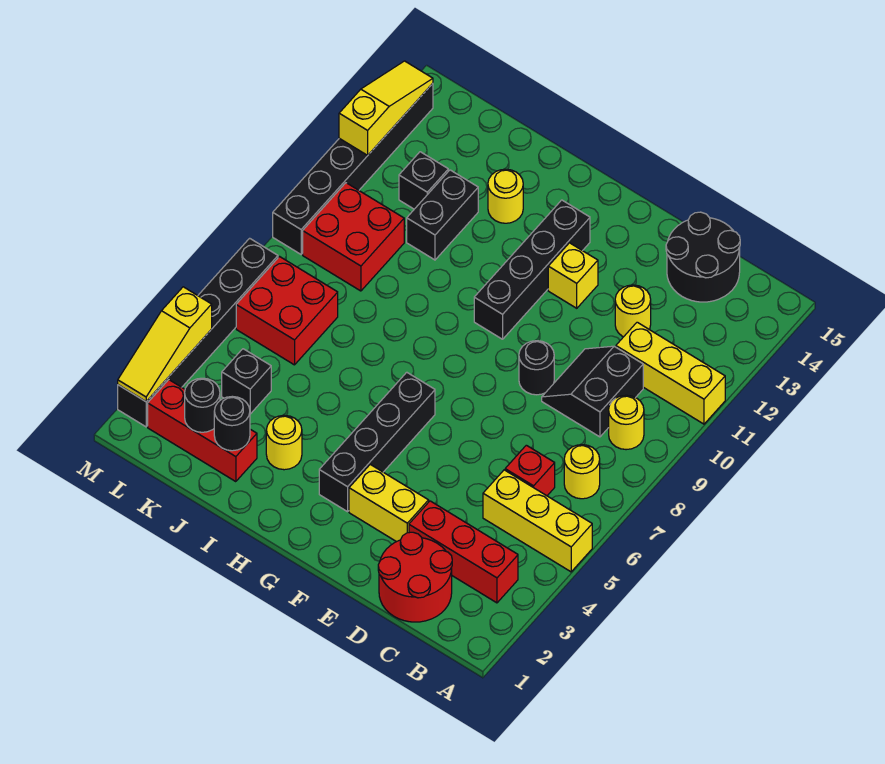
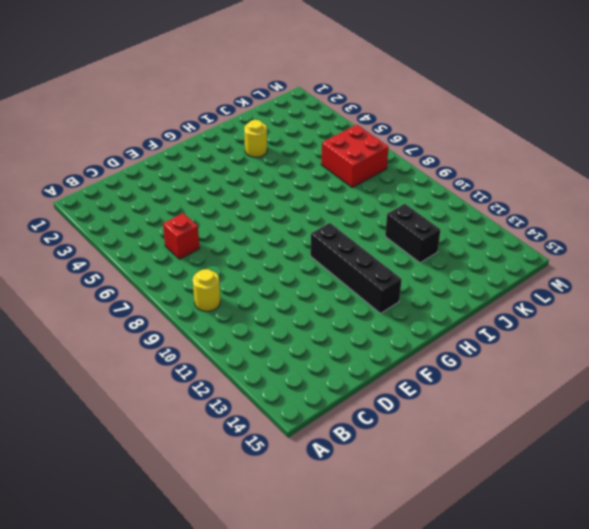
none -> yellow 1x3 brick [483,470,592,572]
none -> yellow 1x3 brick [616,322,725,424]
none -> red 1x3 brick [409,501,518,603]

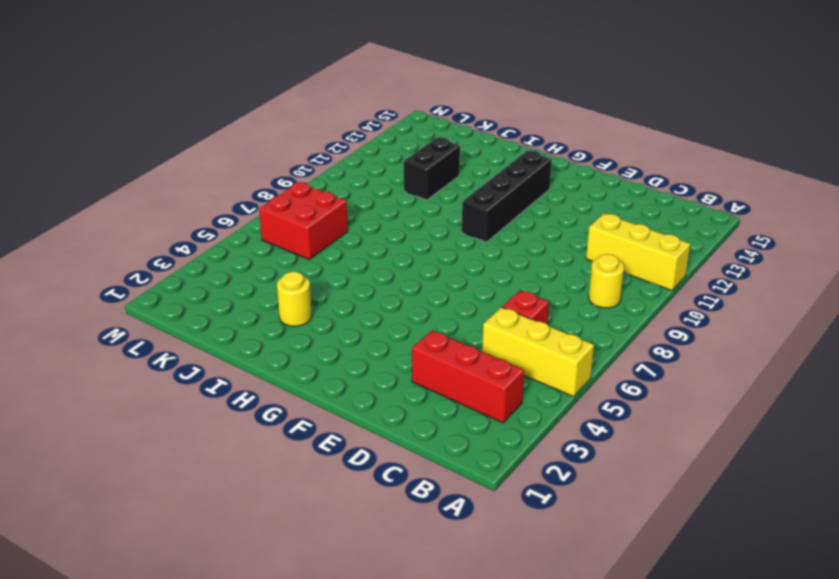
none -> yellow 1x1 round brick [564,445,600,499]
none -> red 2x2 round brick [378,532,452,622]
none -> black 2x2 slope [542,346,643,437]

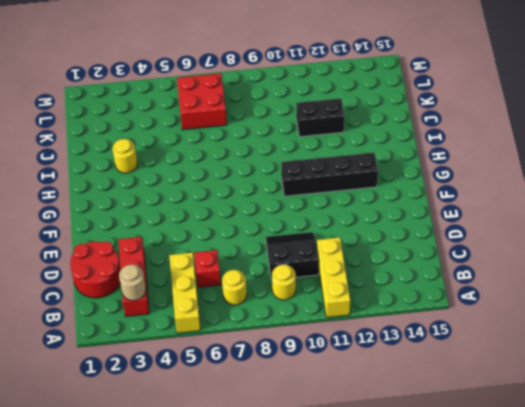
tan 1x1 round brick [119,265,146,301] -> none
none -> black 2x2 round brick [666,212,740,302]
none -> yellow 1x1 round brick [615,285,651,337]
none -> yellow 1x2 brick [349,464,429,542]

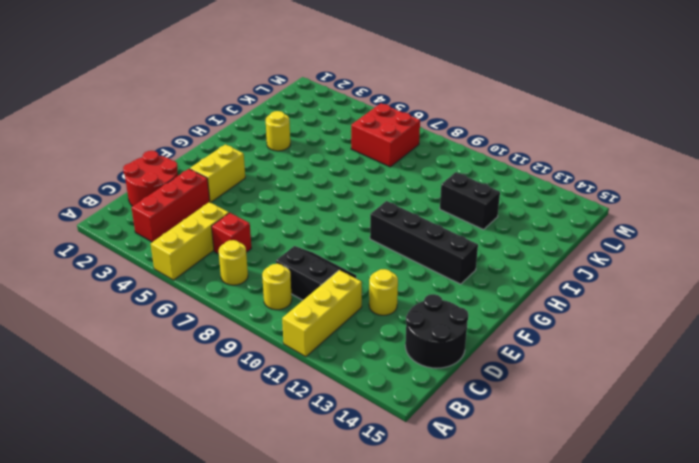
none -> black 1x1 round brick [519,341,554,395]
none -> yellow 1x1 brick [548,243,598,308]
none -> black 1x4 brick [319,372,435,512]

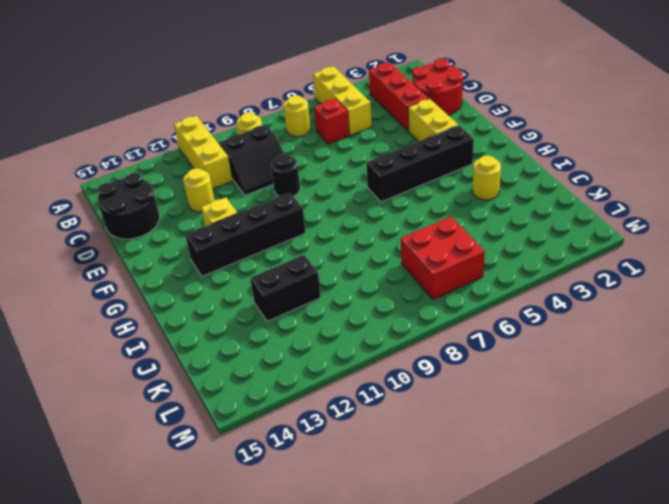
none -> yellow 1x1 round brick [488,169,523,223]
none -> red 1x3 brick [148,380,257,482]
none -> black 1x1 brick [222,349,271,414]

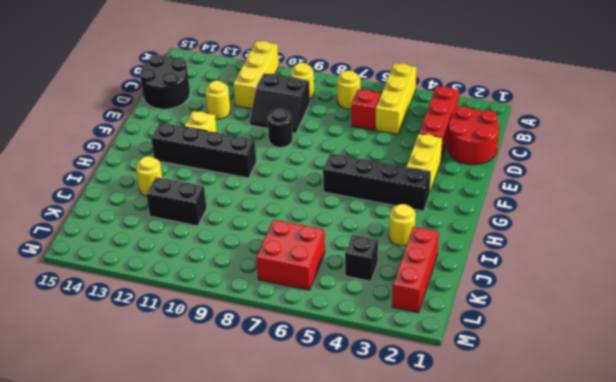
none -> red 2x2 brick [303,183,404,291]
none -> black 1x1 brick [399,152,448,209]
none -> black 1x6 brick [118,238,278,427]

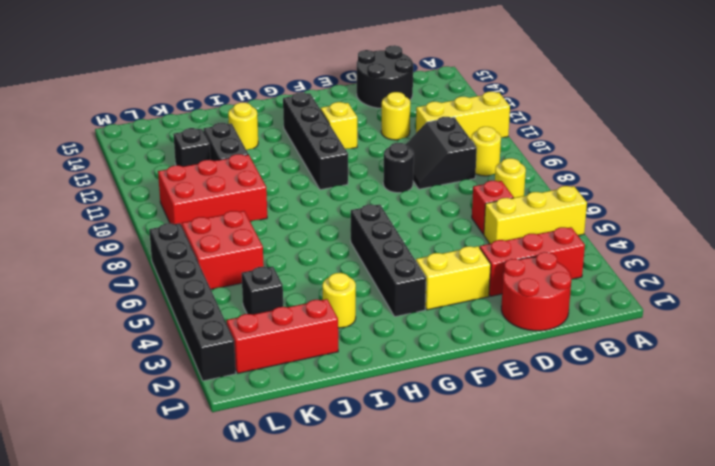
red 2x3 brick [158,154,267,226] -> red 2x2 brick [303,183,404,291]
none -> black 1x6 brick [273,83,433,254]
none -> black 1x1 round brick [214,396,250,451]
none -> black 1x1 round brick [185,378,220,432]

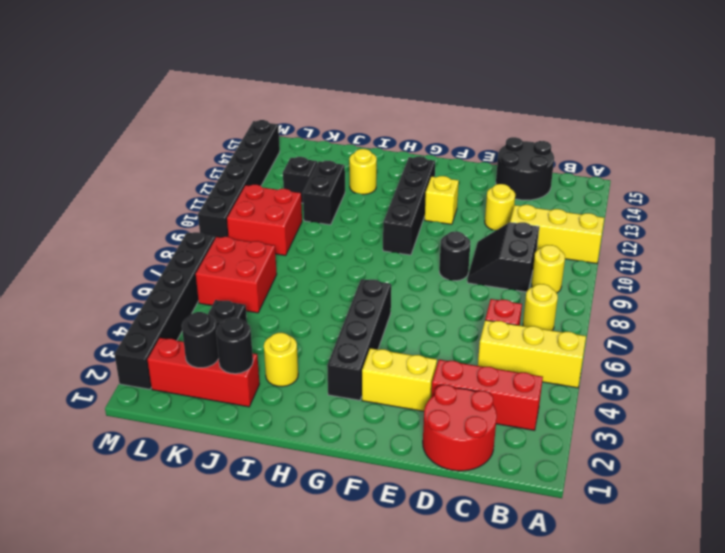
none -> yellow 1x3 slope [118,287,212,401]
none -> yellow 1x3 slope [339,61,433,155]

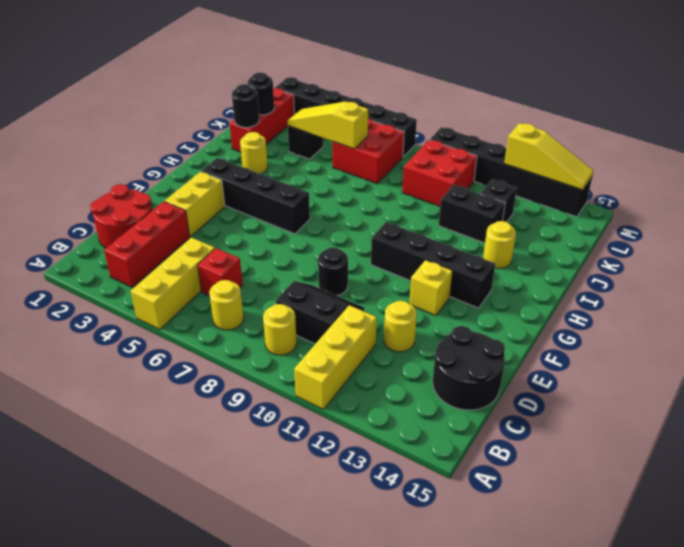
yellow 1x3 slope [288,101,368,149] -> yellow 1x3 slope moved to [118,287,212,401]

